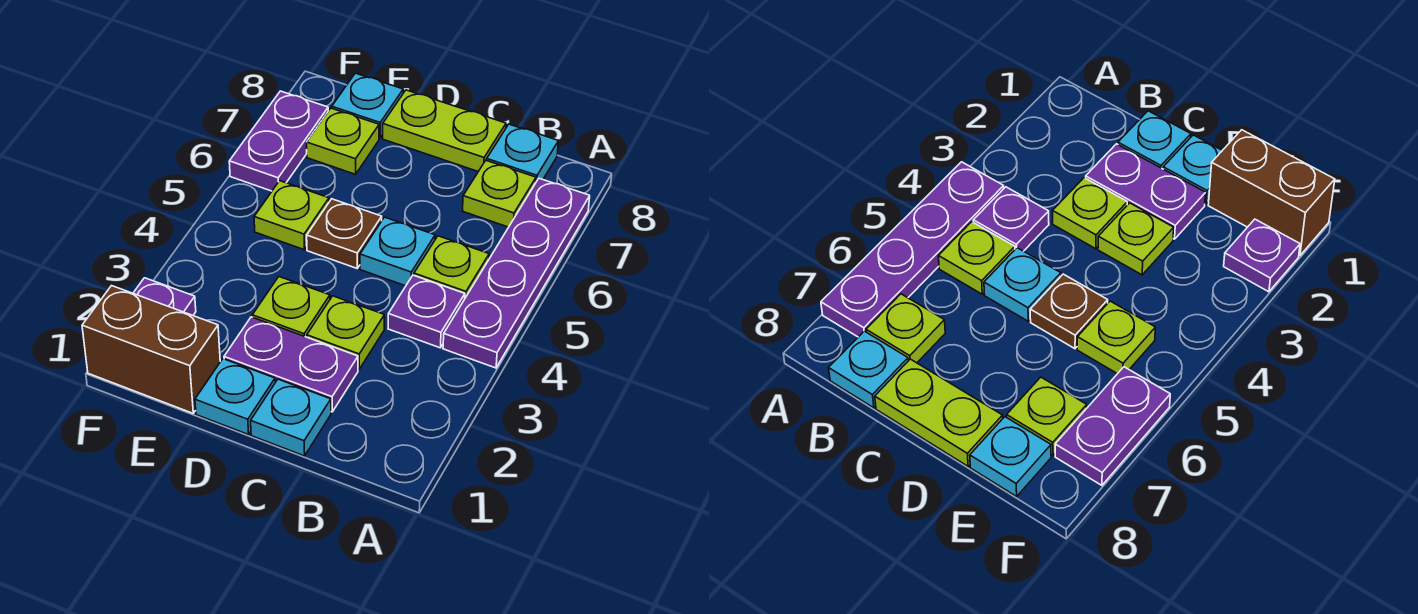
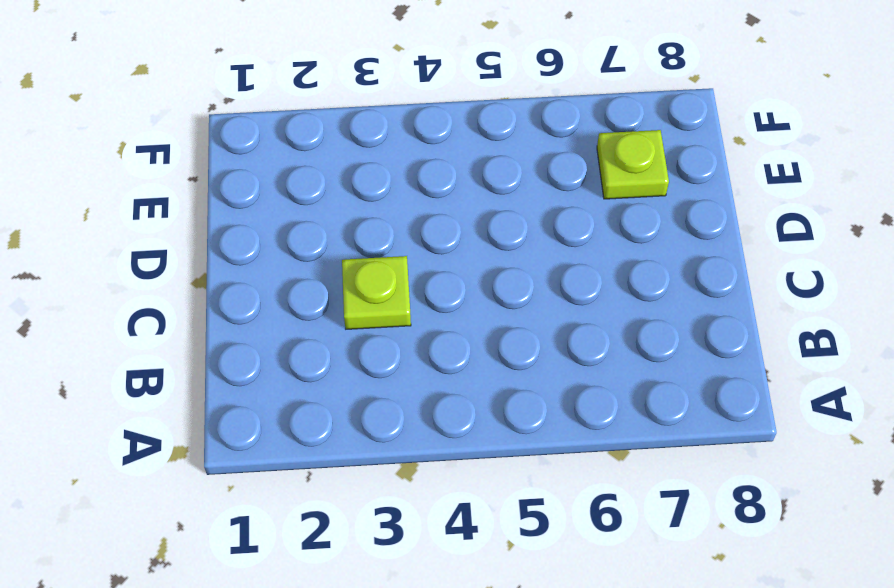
none -> purple 1x4 plate [443,178,590,368]
none -> purple 1x1 plate [388,275,465,348]
none -> lime 1x1 plate [414,236,489,298]

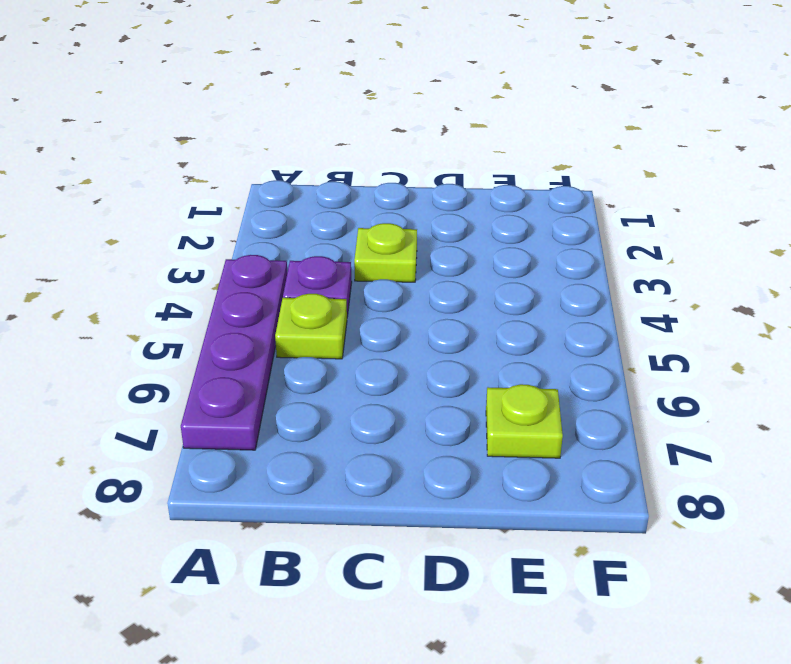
none -> lime 1x1 plate [463,160,536,227]
none -> cyan 1x1 plate [487,124,558,182]
none -> cyan 1x1 plate [251,379,331,456]

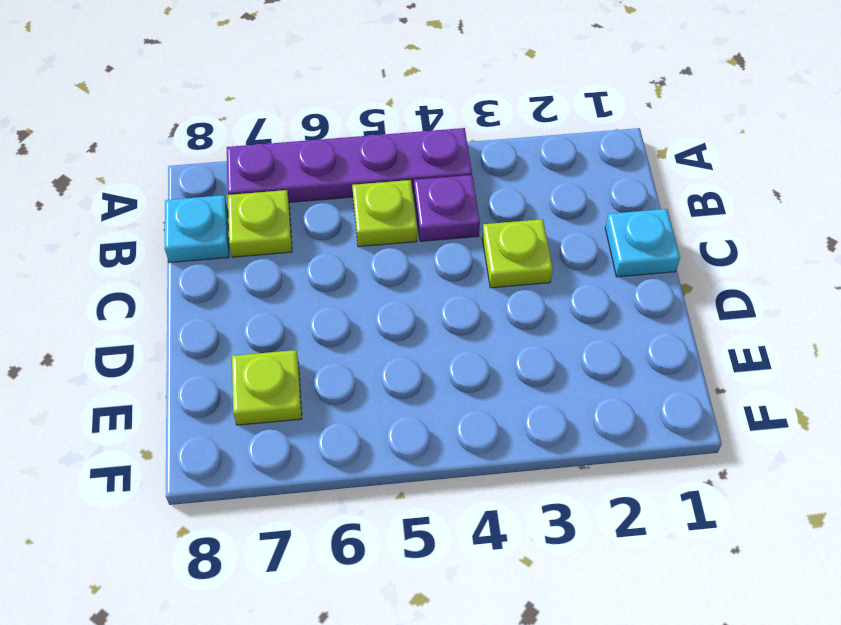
none -> purple 1x2 plate [224,317,358,412]
none -> cyan 1x1 plate [360,217,435,286]
none -> lime 1x2 plate [383,90,506,172]

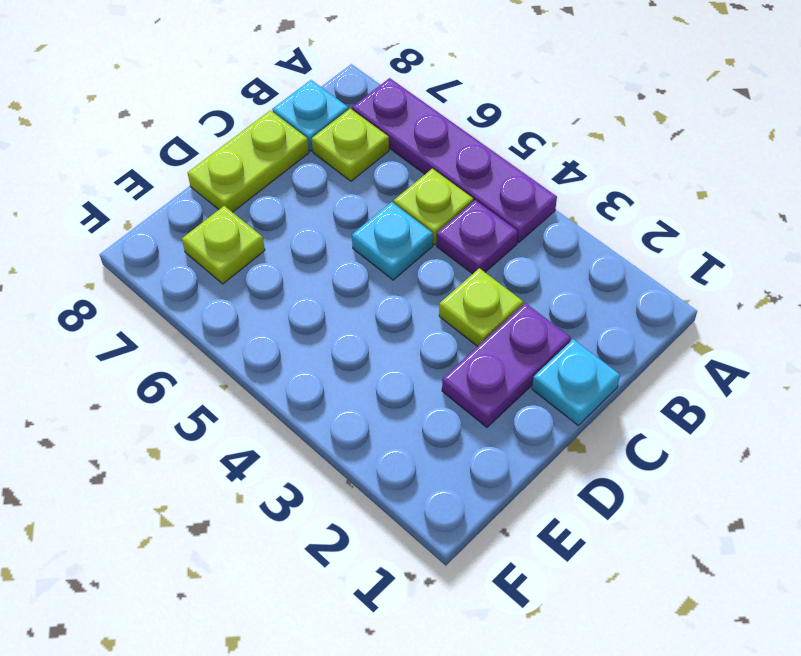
none -> cyan 1x1 plate [195,359,275,435]
none -> lime 1x1 plate [252,277,330,337]
none -> brown 1x1 plate [307,199,382,268]

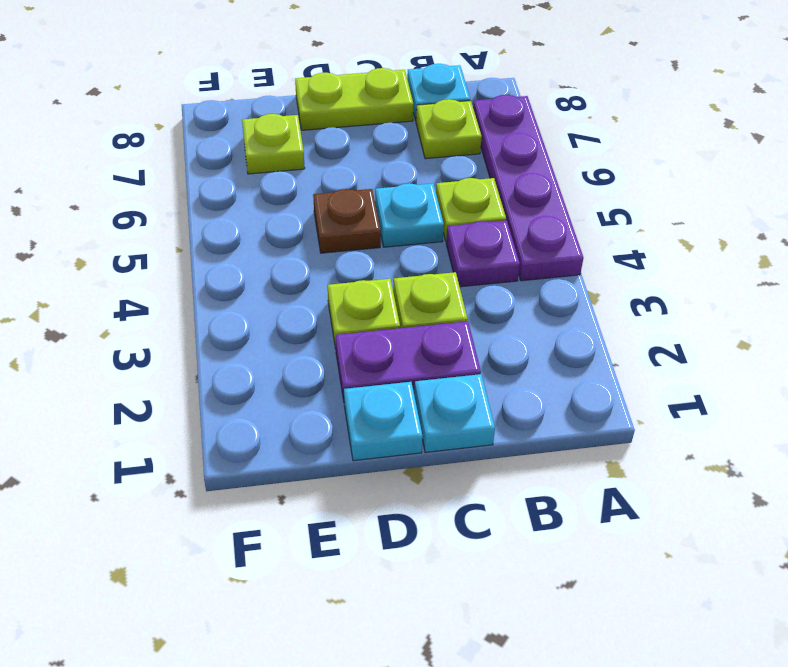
none -> brown 1x2 brick [82,286,220,413]
none -> lime 1x1 plate [254,181,329,250]
none -> cyan 1x1 plate [332,73,403,138]

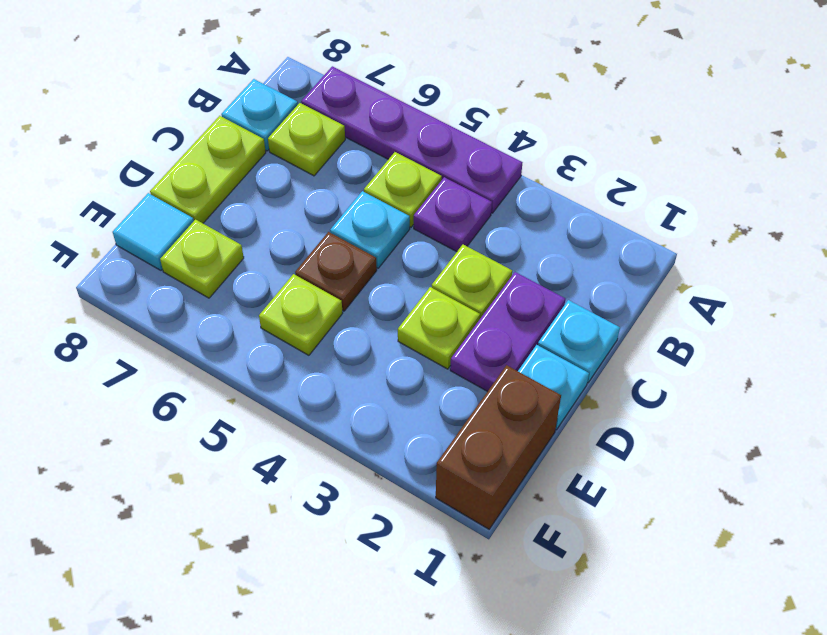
cyan 1x1 tile [113,193,194,270] -> cyan 1x1 plate [332,73,403,138]
none -> purple 1x1 plate [133,278,196,315]
none -> purple 1x2 plate [229,91,328,191]

